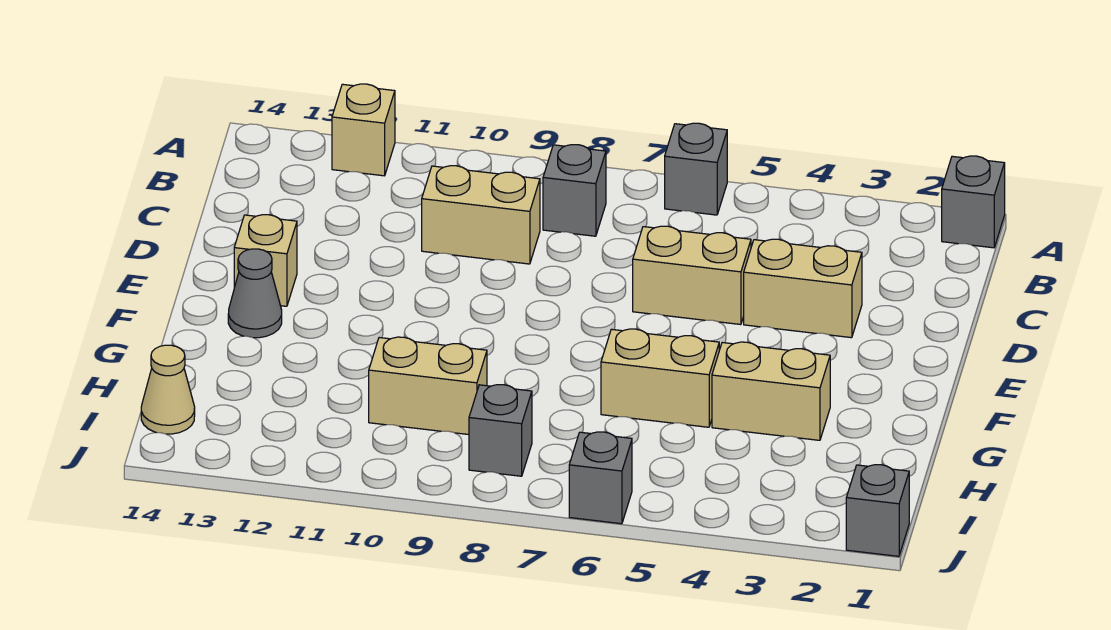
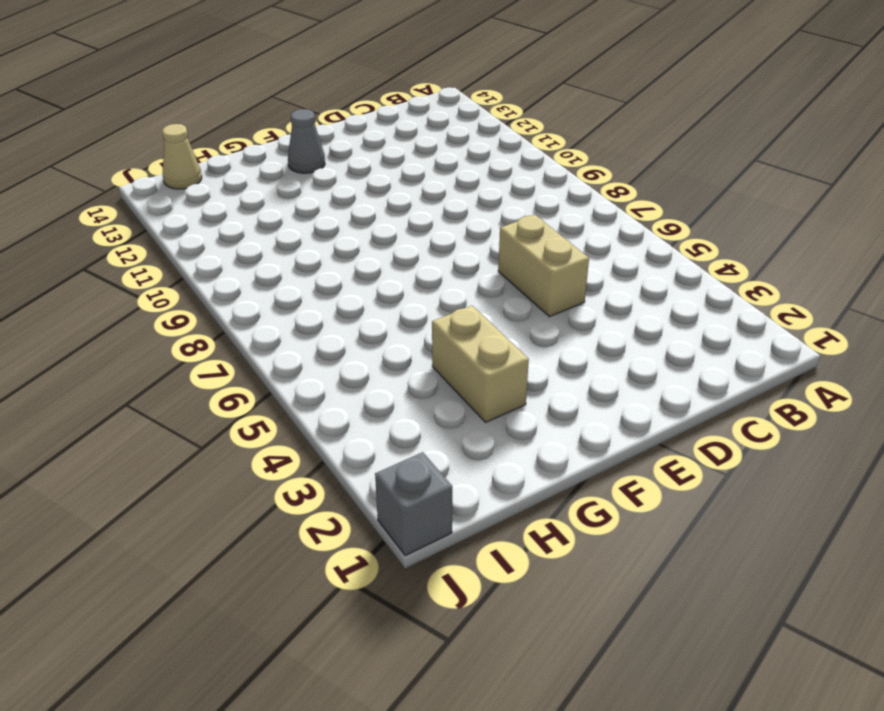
none -> grey 1x1 brick [942,156,1005,248]
none -> grey 1x1 brick [665,123,727,215]
none -> tan 1x1 brick [332,84,395,176]

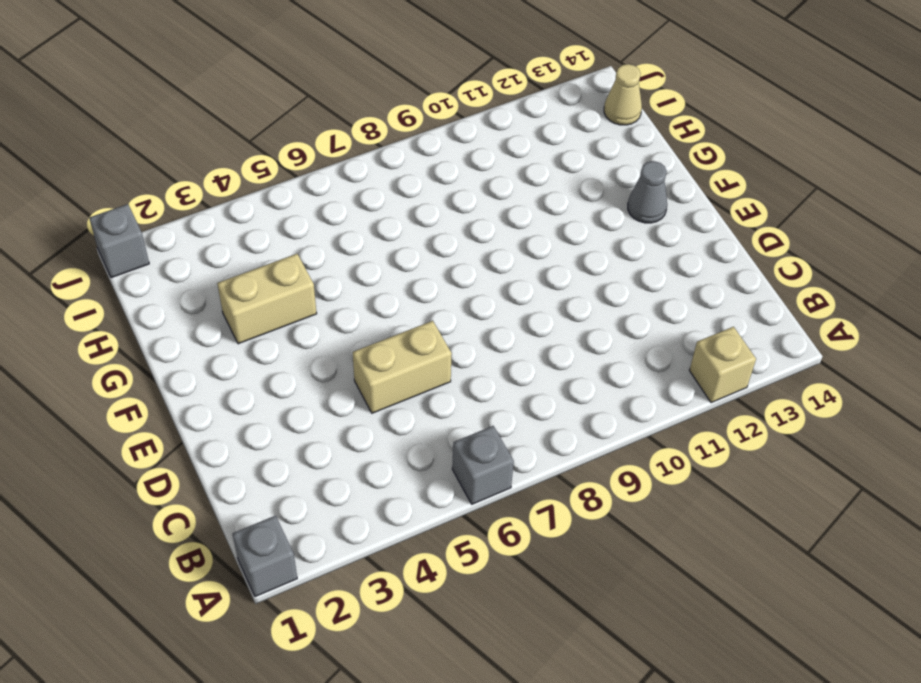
none -> grey 1x1 brick [543,145,606,236]
none -> tan 1x2 brick [422,166,540,264]
none -> tan 1x2 brick [744,239,862,338]

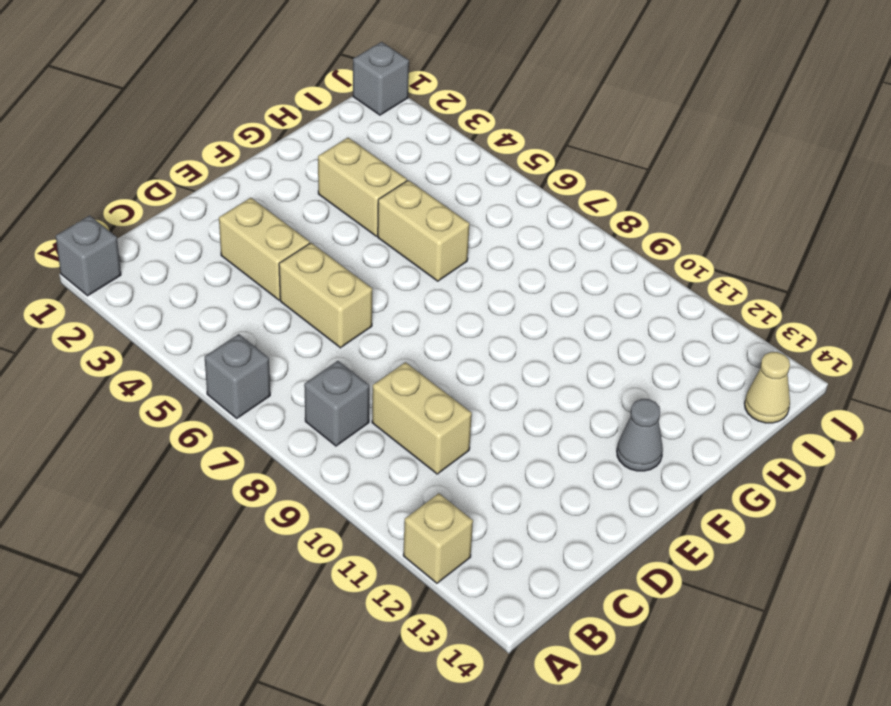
none -> tan 1x1 brick [234,215,297,306]
none -> tan 1x2 brick [369,337,487,435]
none -> grey 1x1 brick [469,385,532,476]

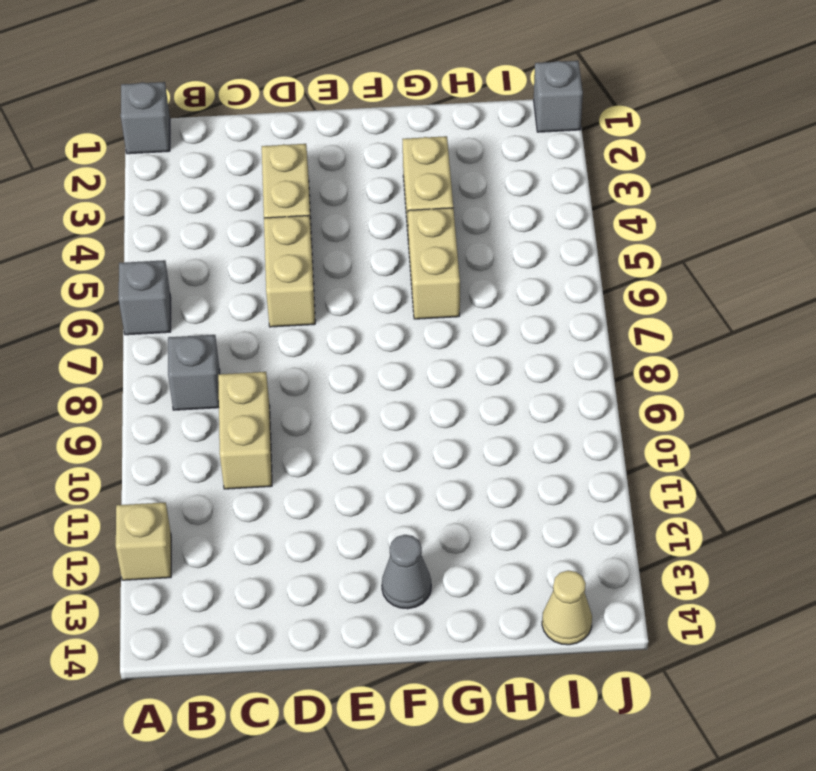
none -> tan 1x1 brick [234,215,297,306]
none -> tan 1x2 brick [369,337,487,435]
none -> grey 1x1 brick [469,385,532,476]

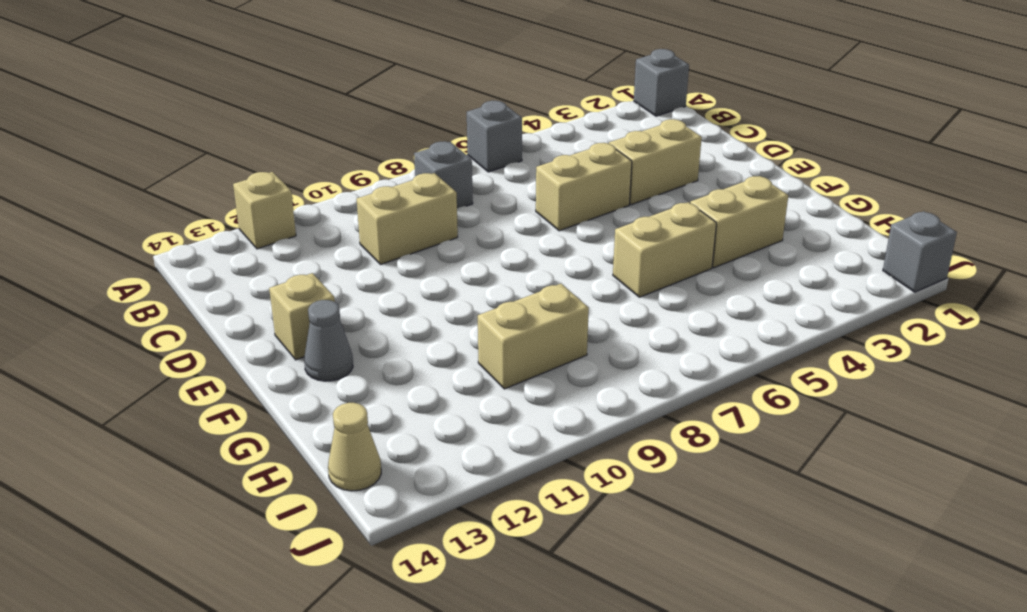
none -> grey 1x1 brick [469,385,532,476]
none -> grey 1x1 brick [569,432,632,524]

